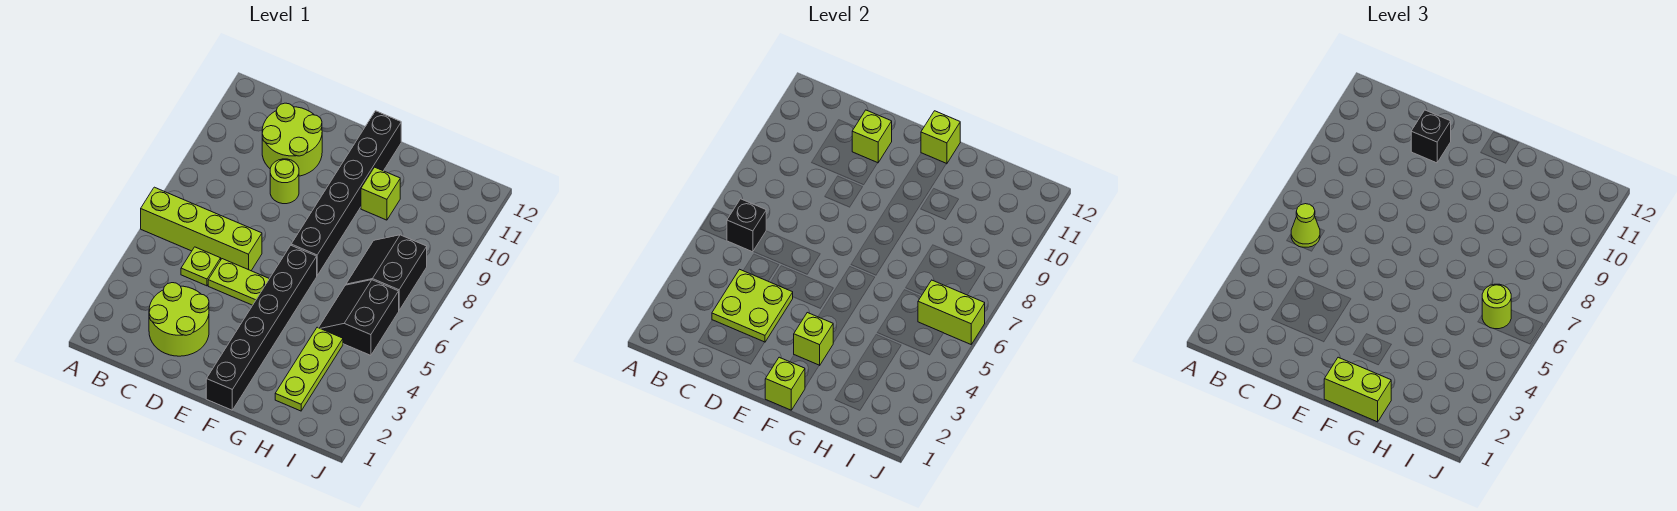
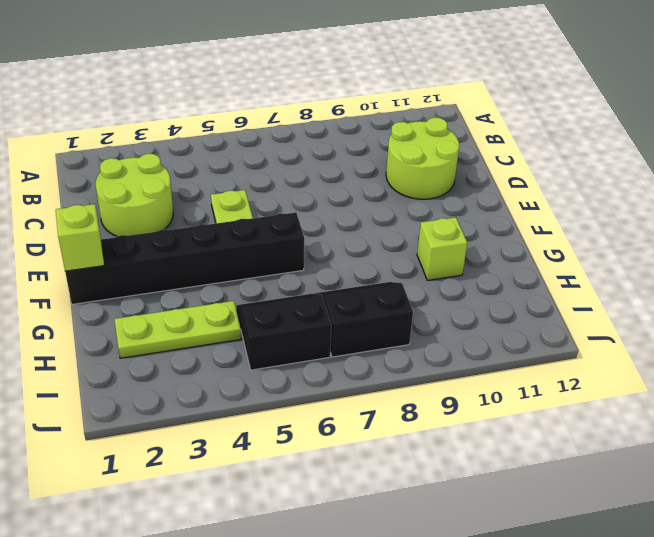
none -> lime 1x4 brick [141,187,262,271]
none -> lime 1x1 plate [181,247,221,286]
none -> lime 1x1 round brick [270,159,299,204]

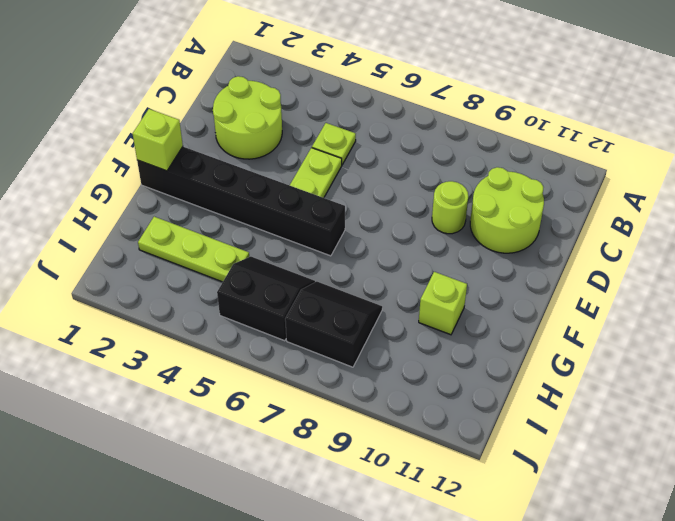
none -> lime 1x4 brick [141,187,262,271]
none -> black 1x6 brick [291,111,401,275]
none -> black 1x1 brick [727,199,766,252]

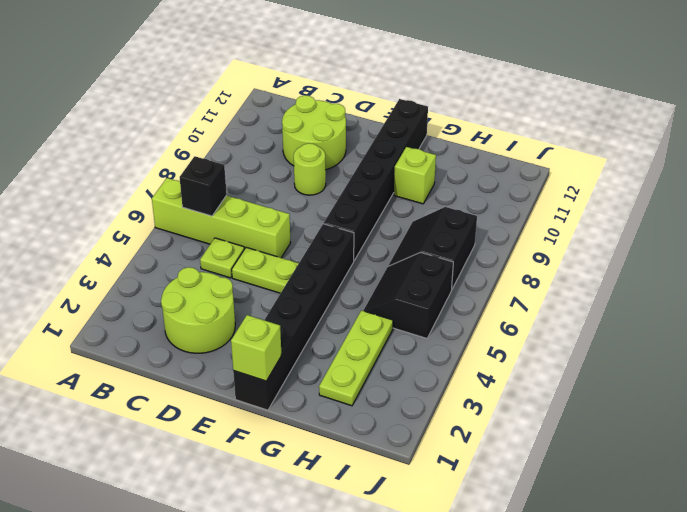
none -> lime 2x2 plate [712,269,793,342]
none -> lime 1x1 brick [852,110,892,163]
none -> lime 1x1 brick [794,313,833,366]

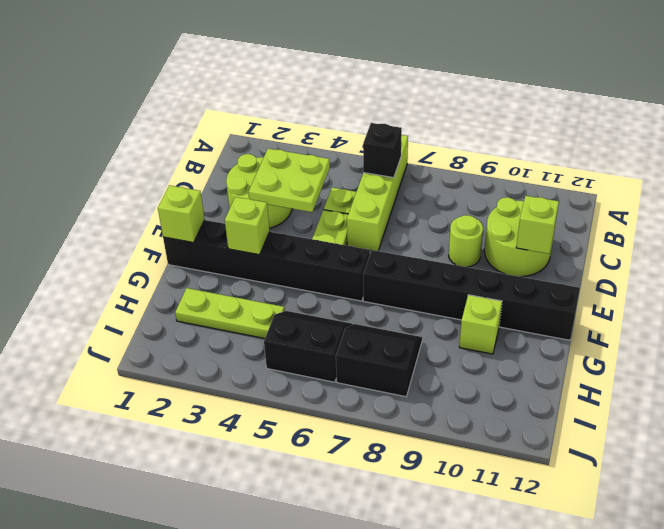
none -> lime 1x1 brick [921,111,960,164]
none -> lime 1x2 brick [918,280,985,344]
none -> lime 1x1 cone [1291,204,1320,247]

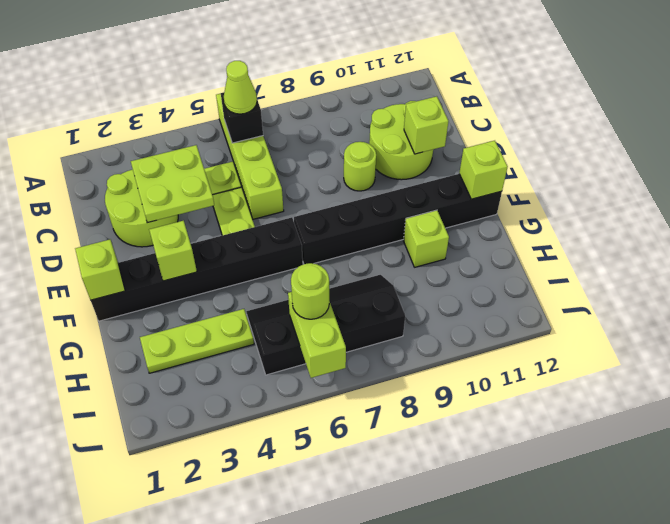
none -> black 1x1 brick [1411,110,1451,163]
none -> lime 1x2 brick [1324,357,1391,422]

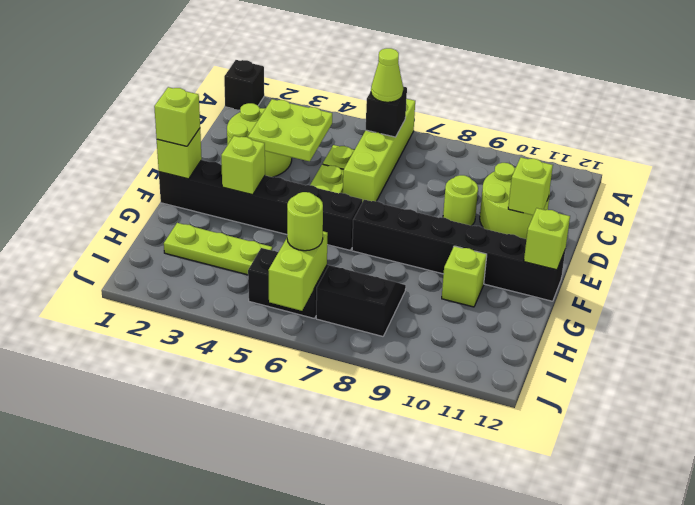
black 1x1 brick [224,60,264,110] -> black 1x1 brick moved to [1411,110,1451,163]
lime 1x1 brick [154,87,200,146] -> lime 1x2 brick [1324,357,1391,422]

